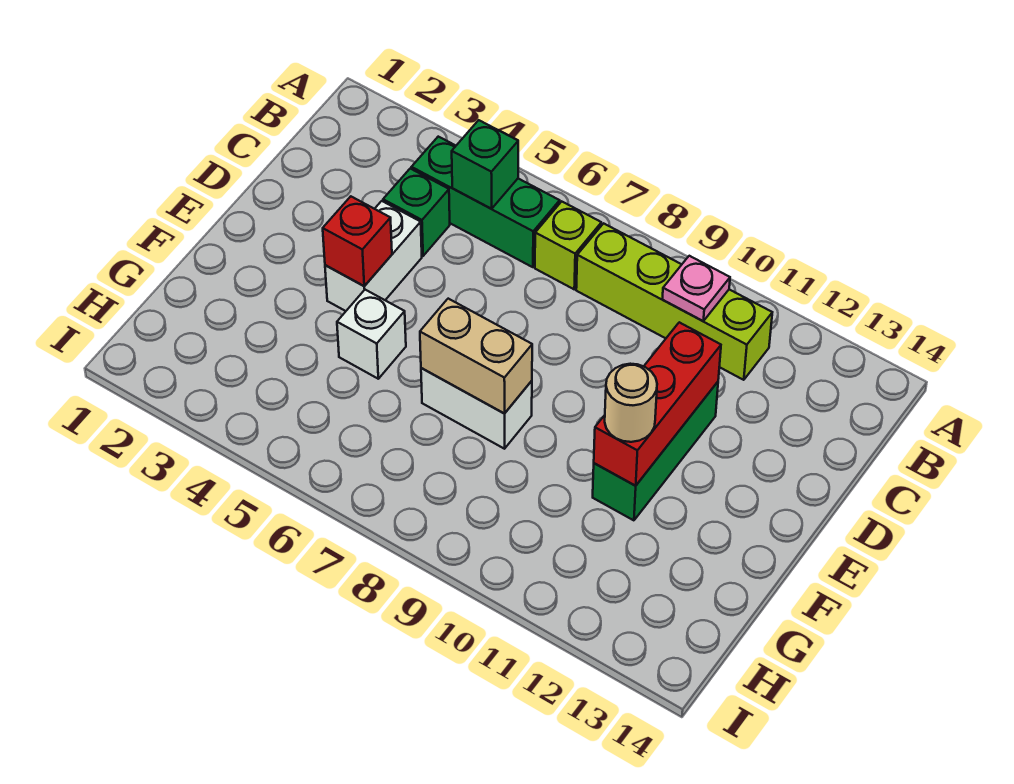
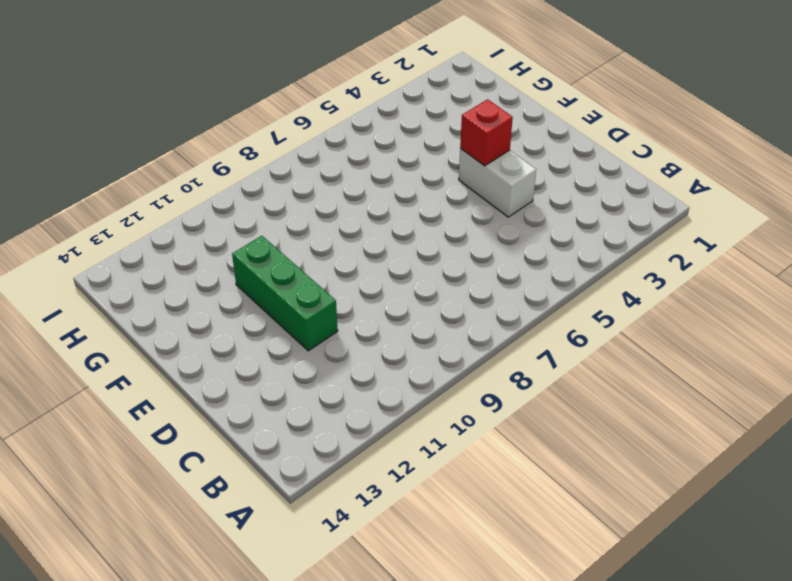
none -> green 1x3 brick [411,137,560,267]
none -> lime 1x1 brick [535,202,601,289]
none -> lime 1x4 brick [576,223,772,380]

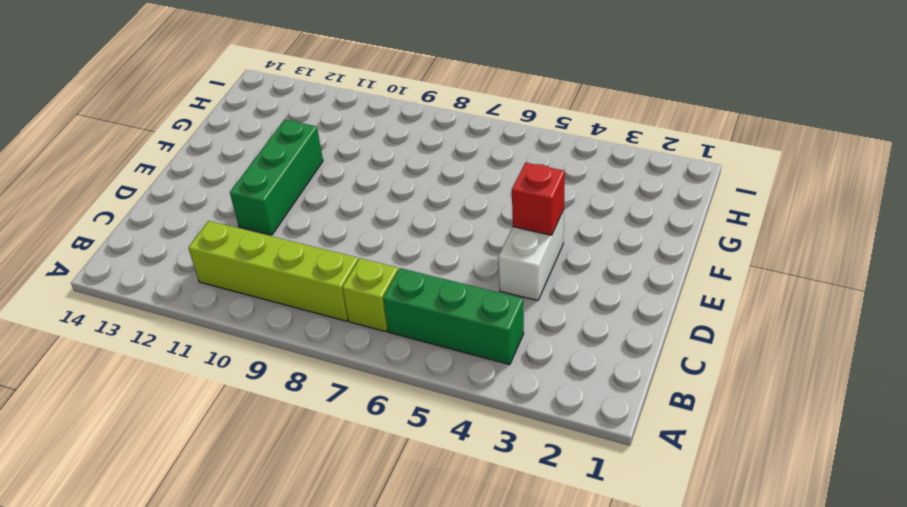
none -> green 1x1 brick [383,169,450,256]
none -> white 1x1 brick [337,290,406,379]
none -> white 1x2 brick [421,368,532,449]

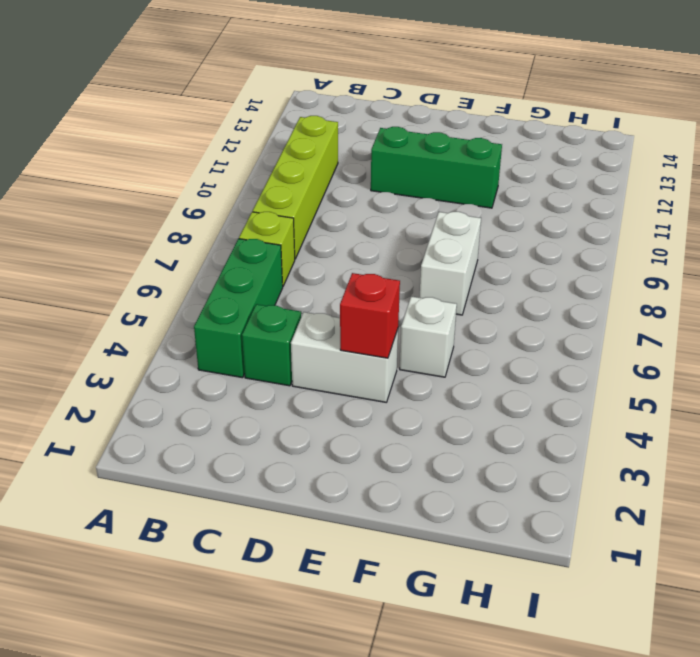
none -> green 1x1 brick [452,120,518,209]
none -> pink 1x1 plate [662,256,730,321]
none -> red 1x3 brick [594,322,721,486]

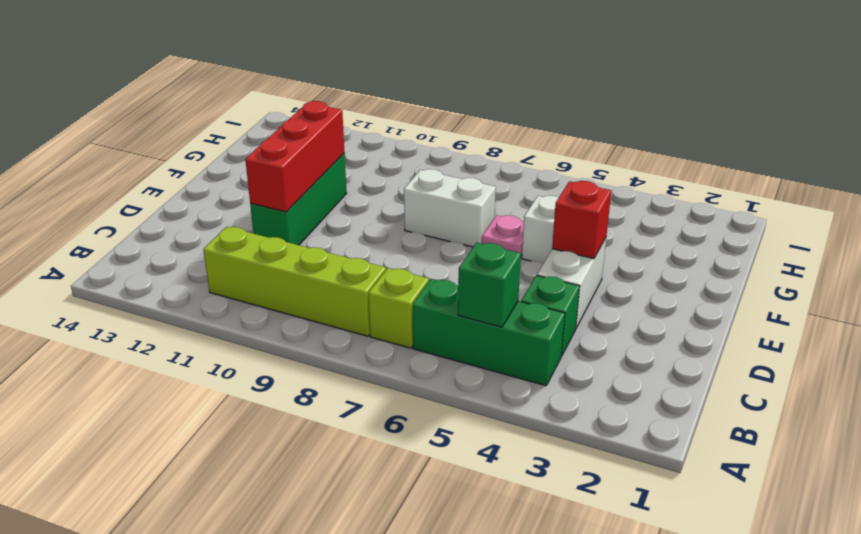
pink 1x1 plate [482,215,524,256] -> pink 1x1 plate moved to [662,256,730,321]
none -> tan 1x2 brick [420,299,532,414]
none -> tan 1x1 round brick [605,364,657,442]

